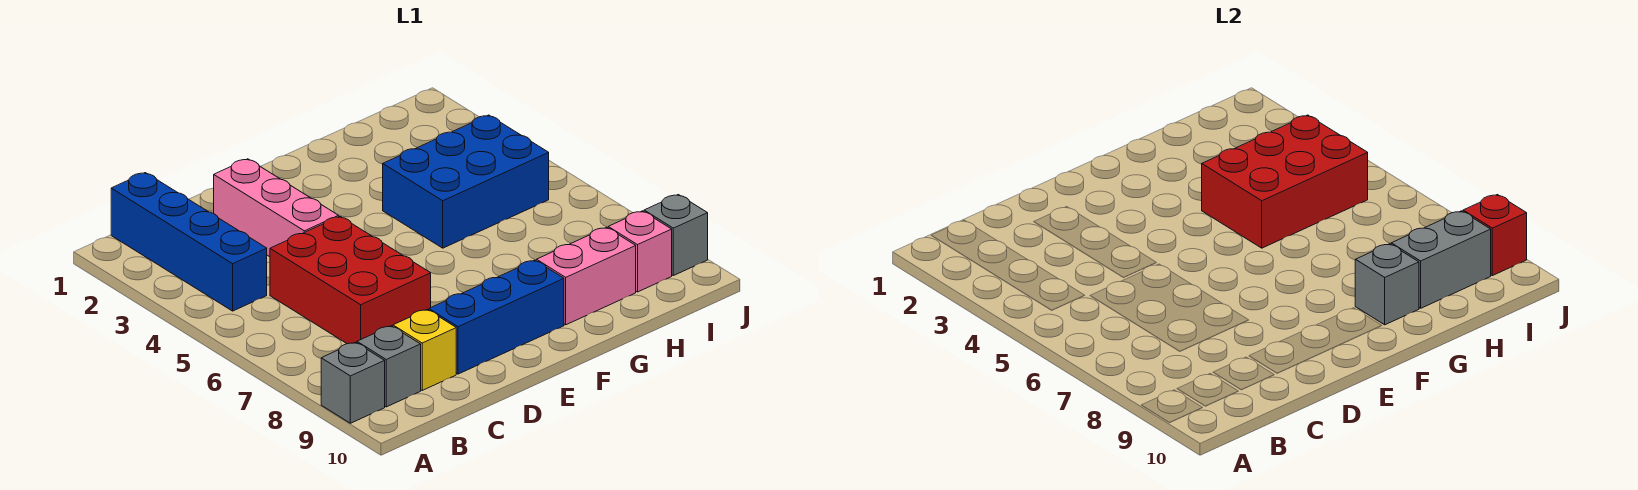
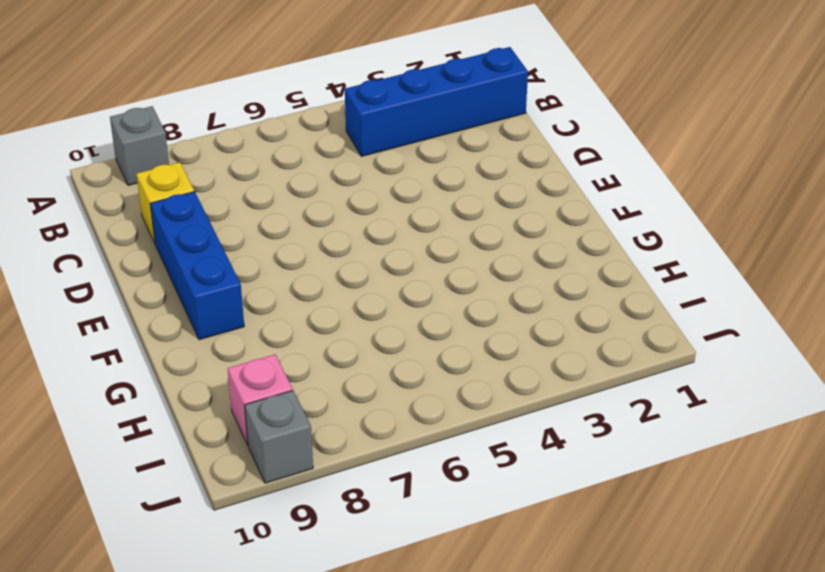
none -> grey 1x1 brick [357,326,421,407]
none -> red 2x3 brick [270,217,431,344]
none -> pink 1x3 brick [214,159,339,257]

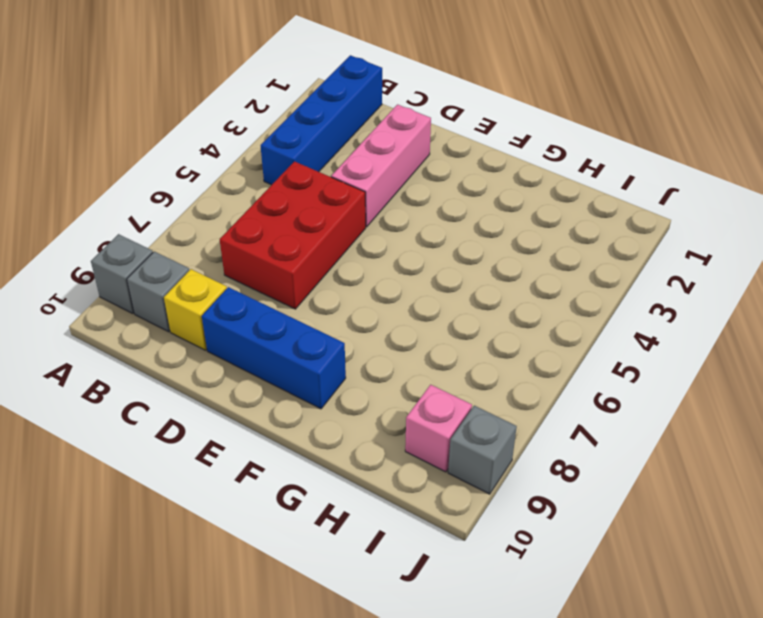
none -> blue 2x3 brick [383,115,549,248]
none -> pink 1x2 brick [536,227,636,325]
none -> red 2x3 brick [1202,115,1368,248]

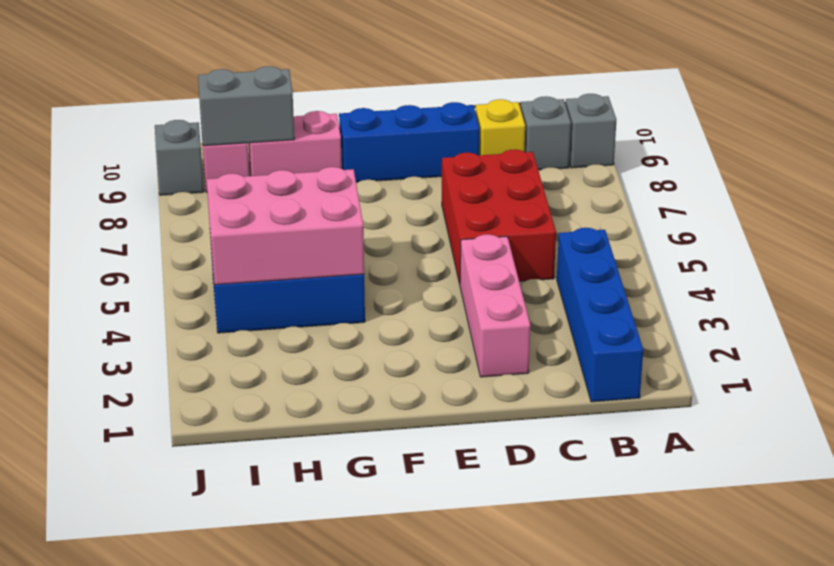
pink 2x3 brick [207,167,364,285] -> red 2x3 brick [1202,115,1368,248]
none -> grey 1x1 brick [1355,244,1419,325]
none -> red 1x1 brick [1463,195,1527,276]

